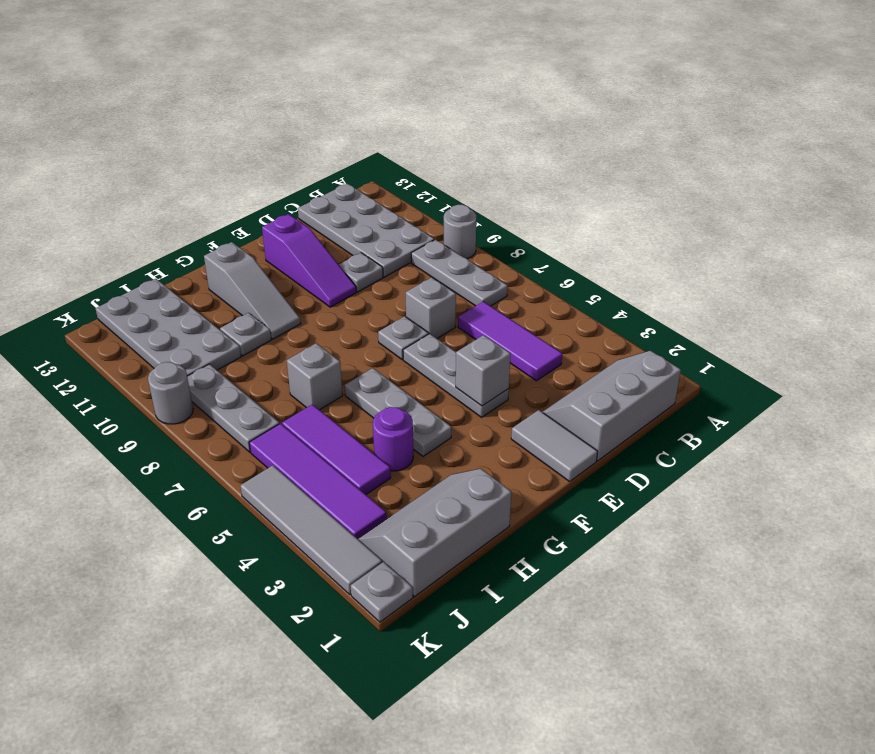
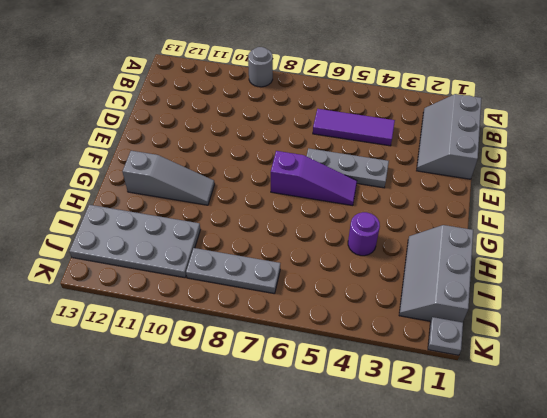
purple 1x3 slope [271,151,357,206] -> purple 1x3 slope moved to [262,214,356,307]
none -> grey 1x3 plate [411,240,508,306]
none -> grey 2x4 plate [298,184,434,277]
none -> grey 1x1 brick [406,277,456,338]

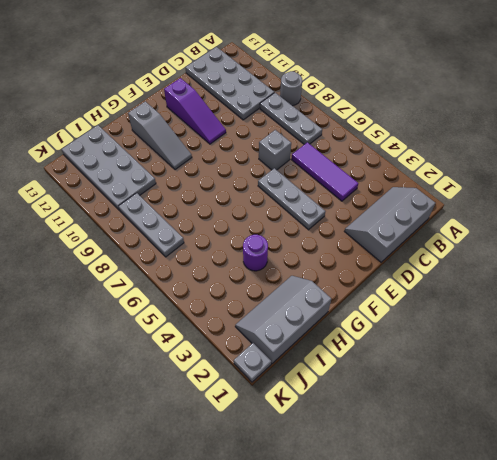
none -> grey 1x1 plate [339,253,383,292]
none -> grey 1x2 tile [511,410,598,481]
none -> grey 1x1 plate [378,316,429,360]

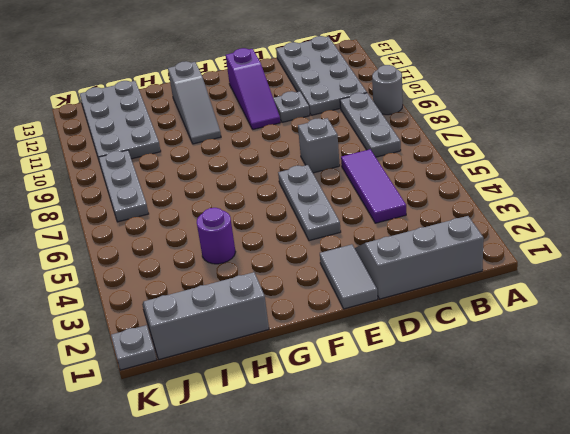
none -> grey 1x1 plate [378,316,429,360]
none -> grey 1x3 plate [345,368,451,456]
none -> grey 1x1 brick [287,343,343,410]

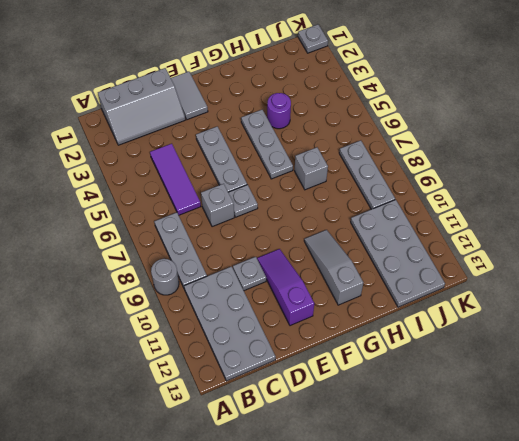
none -> grey 2x3 slope [358,469,511,597]
none -> grey 1x1 plate [220,313,271,356]
none -> purple 1x3 tile [282,404,391,495]

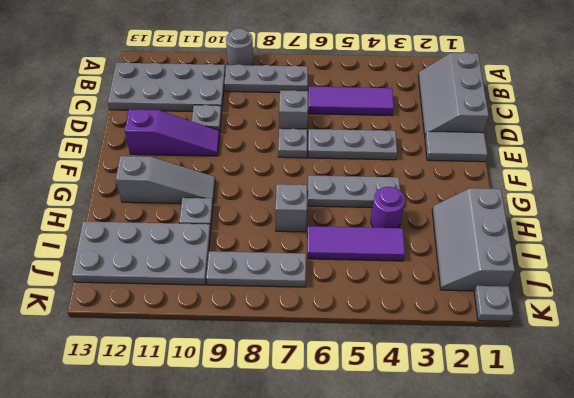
none -> purple 1x4 tile [249,424,387,539]
none -> grey 1x4 tile [241,465,382,595]
none -> grey 1x1 round brick [148,362,193,424]

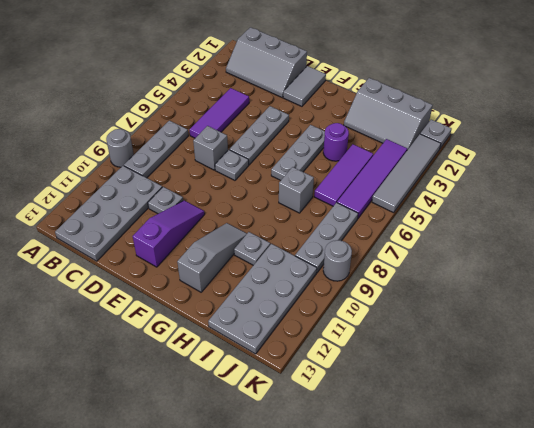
none -> grey 1x1 brick [456,335,511,406]

